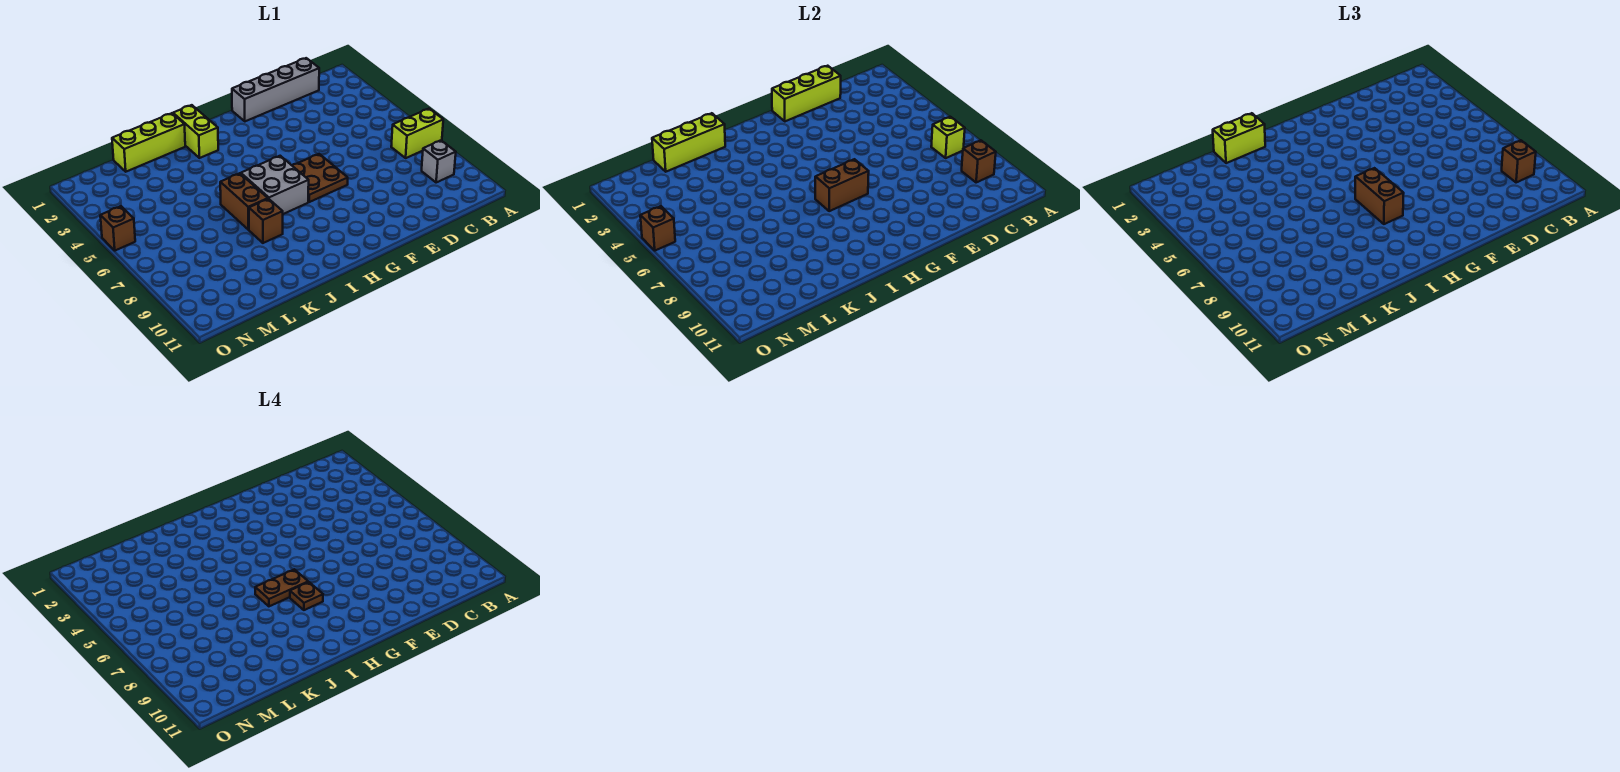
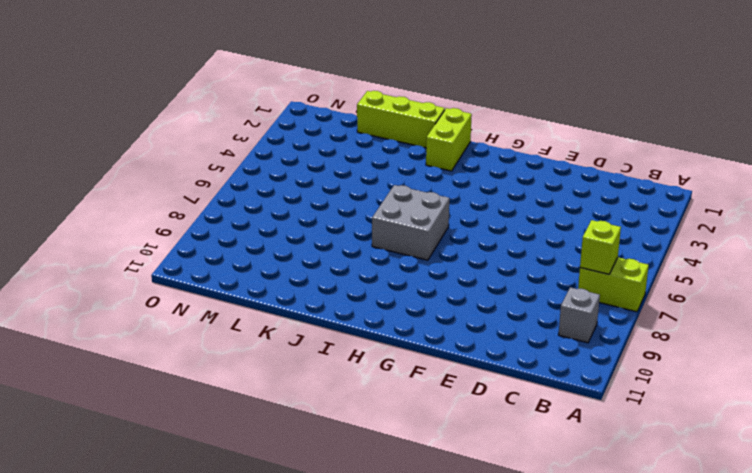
none -> grey 1x4 brick [232,58,319,121]
none -> brown 2x2 plate [292,154,348,202]
none -> brown 1x2 brick [220,173,268,230]

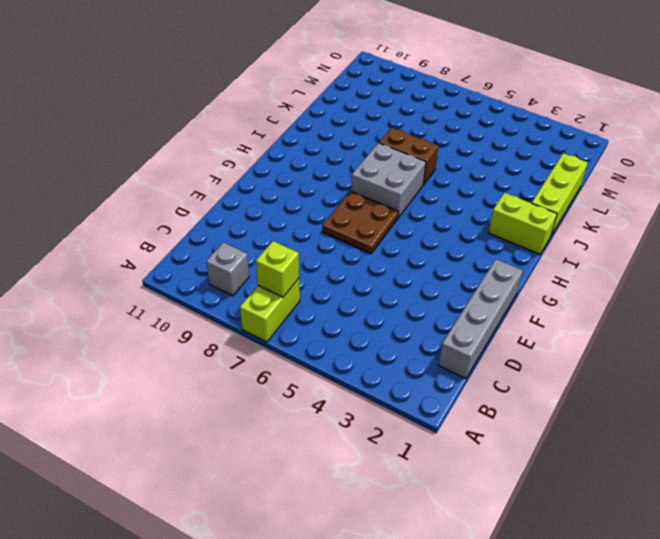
none -> brown 1x1 brick [249,199,283,243]
none -> brown 1x1 brick [100,206,135,251]
none -> brown 1x1 brick [962,140,996,182]

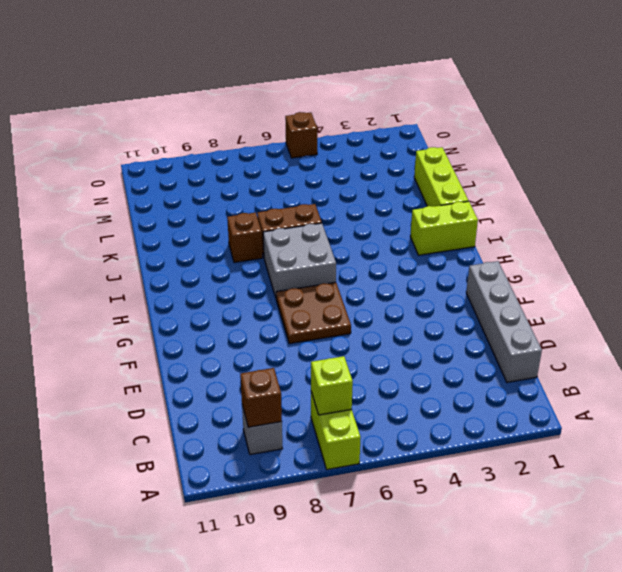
none -> lime 1x3 brick [772,66,841,121]
none -> brown 1x2 brick [815,159,869,211]
none -> lime 1x3 brick [652,113,725,172]

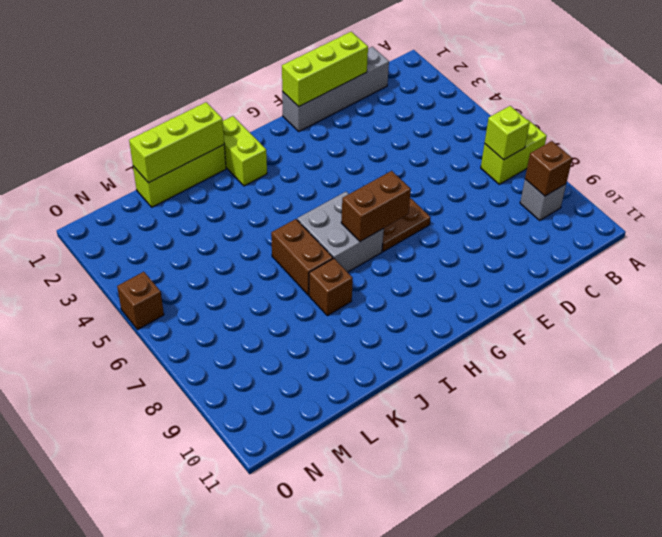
none -> brown 1x1 brick [640,206,675,251]
none -> brown 1x1 brick [1502,140,1536,182]
none -> brown 1x2 brick [1355,168,1404,224]

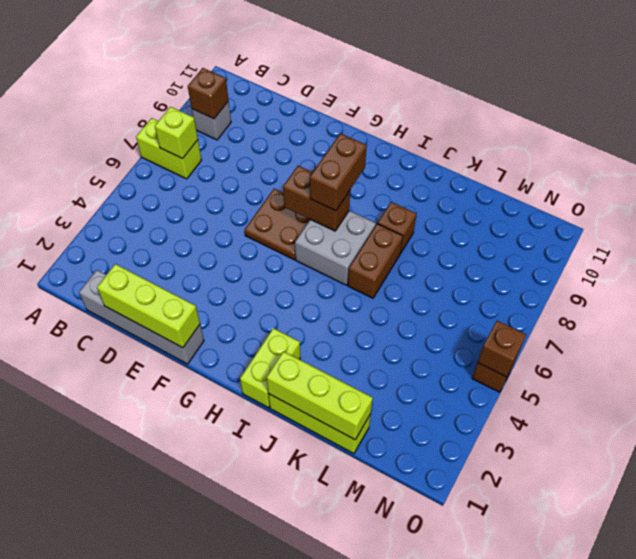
none -> brown 1x1 brick [1502,140,1536,182]
none -> lime 1x2 brick [1213,113,1265,163]
none -> brown 1x2 plate [255,569,308,606]

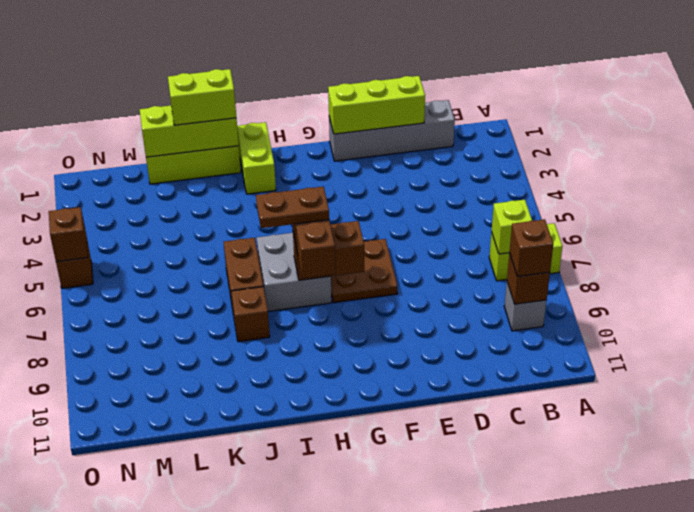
none -> brown 1x1 plate [290,582,323,610]

